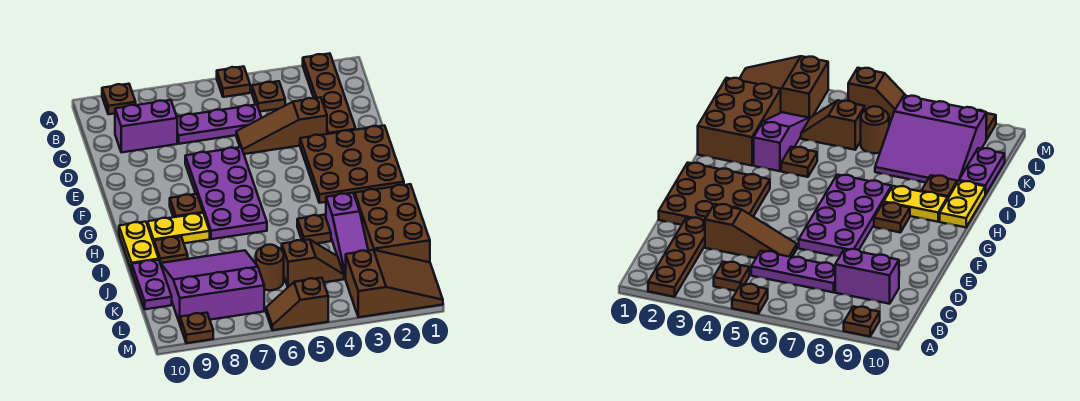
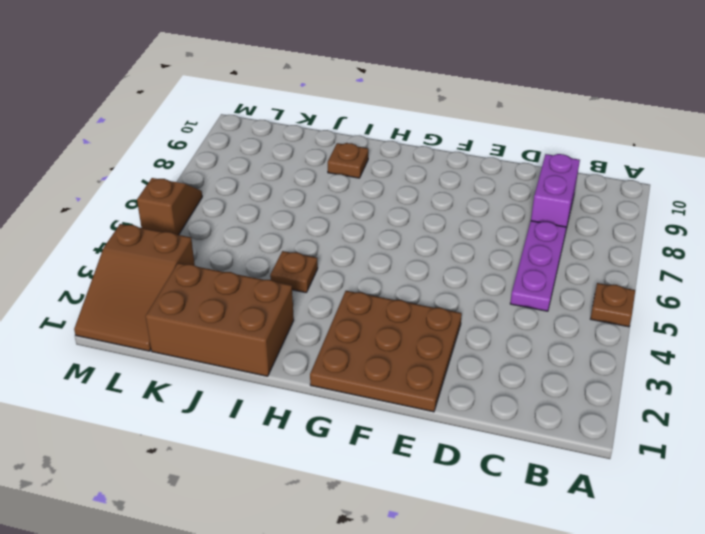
none -> brown 1x4 plate [303,53,356,134]
none -> brown 1x1 plate [102,84,136,114]
none -> brown 1x1 plate [252,81,285,112]

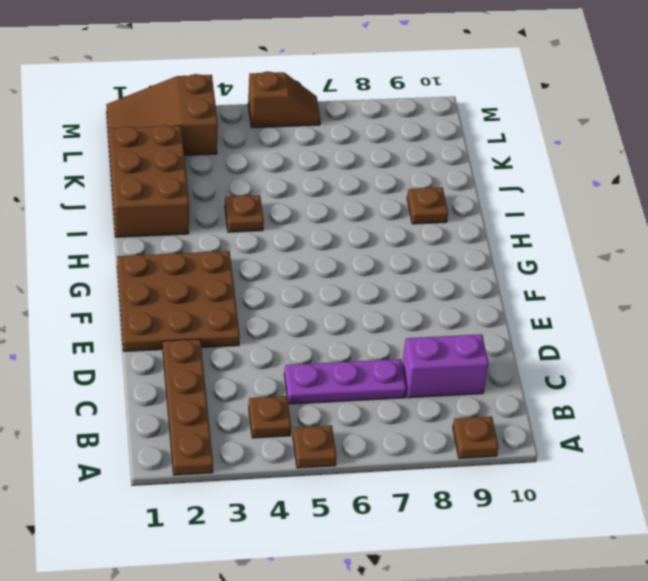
none -> brown 1x3 slope [236,97,327,154]
none -> purple 2x4 plate [185,147,267,239]
none -> brown 1x1 plate [170,194,203,217]

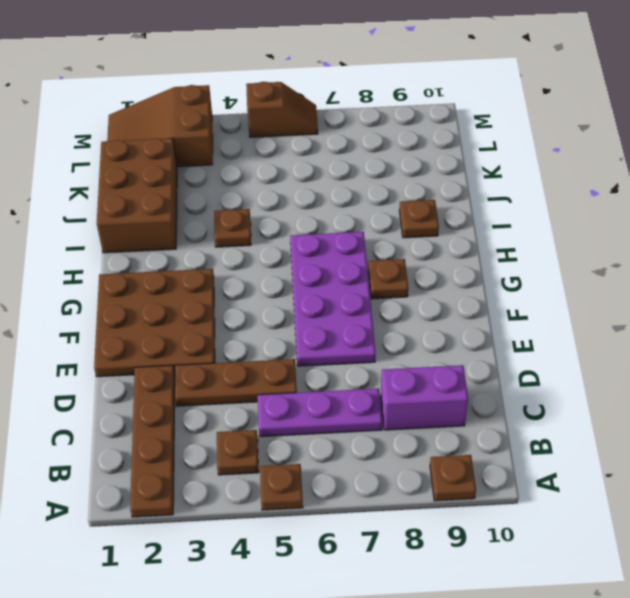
brown 1x3 plate [175,359,297,406] -> brown 1x3 slope [236,97,327,154]
none -> yellow 1x2 plate [148,213,210,243]
none -> yellow 1x2 plate [119,222,159,271]
none -> purple 1x3 slope [326,193,368,279]

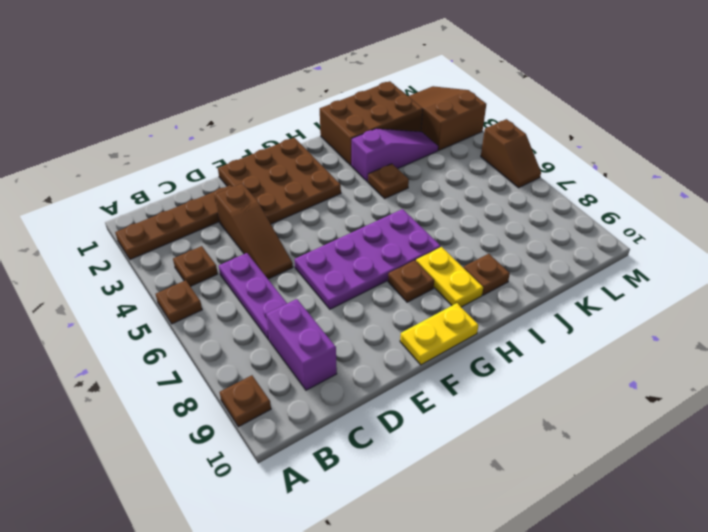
yellow 1x2 plate [400,303,479,365] -> yellow 1x2 plate moved to [119,222,159,271]
none -> purple 3x3 slope [161,250,264,323]
none -> purple 1x2 plate [132,260,172,309]
none -> brown 1x2 slope [282,239,344,287]

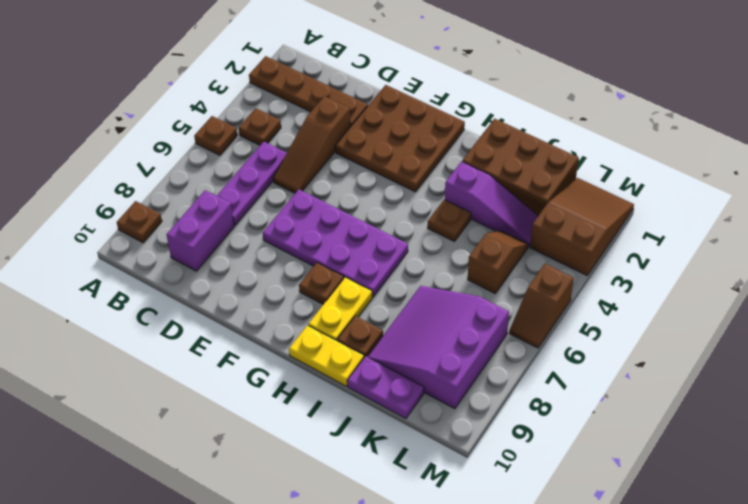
none -> brown 1x1 round brick [256,245,284,290]
none -> brown 1x1 plate [180,313,213,343]

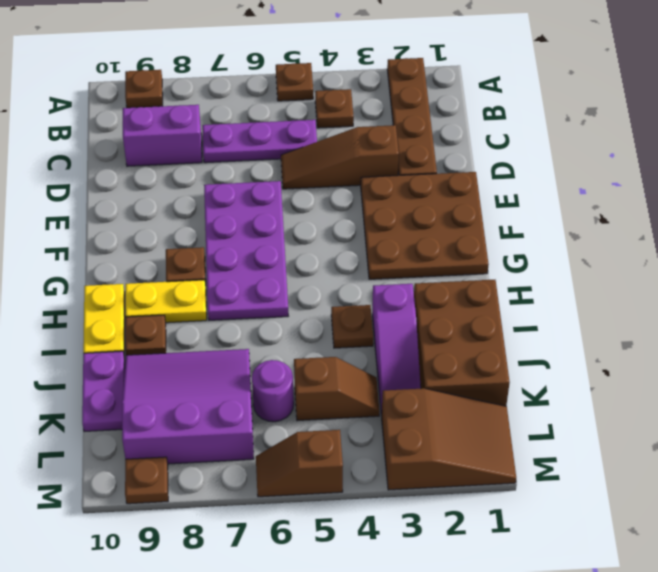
purple 1x1 round brick [252,360,294,422] -> brown 1x1 round brick [256,245,284,290]

